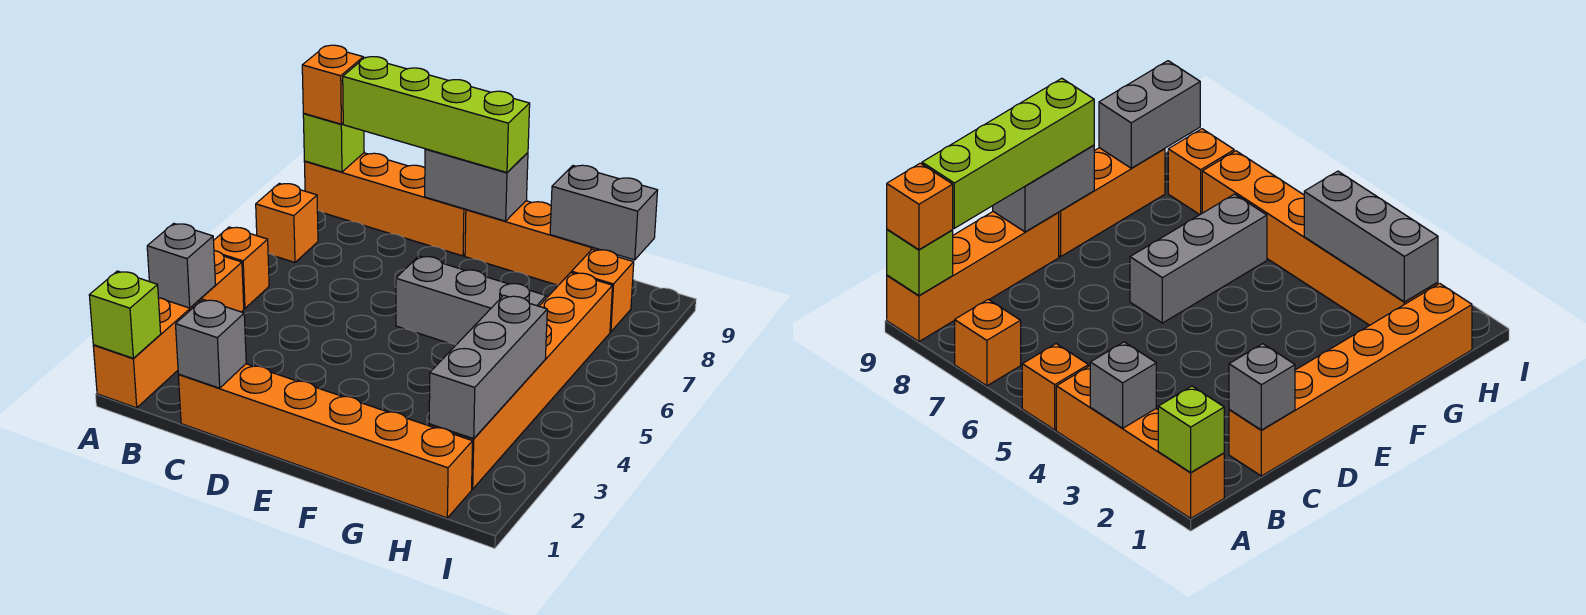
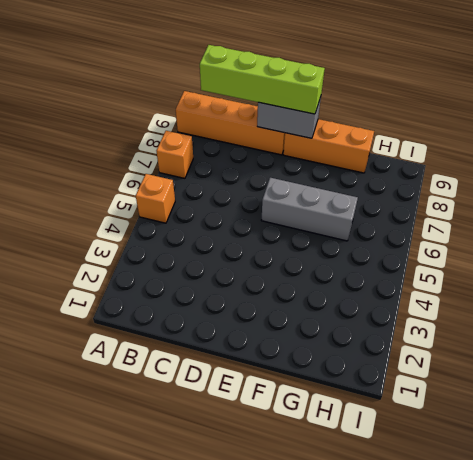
none -> orange 1x4 brick [93,251,244,408]
none -> orange 1x6 brick [178,364,473,518]
none -> orange 1x6 brick [429,272,612,489]

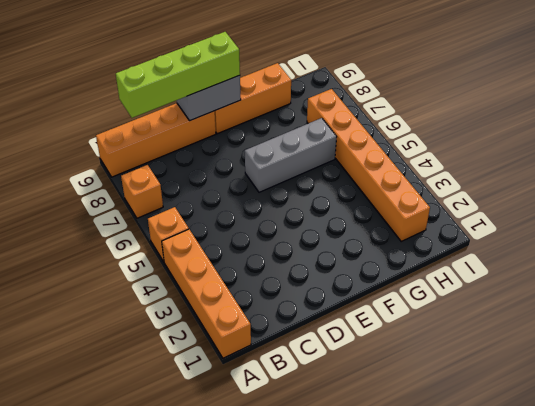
none -> orange 1x6 brick [178,364,473,518]
none -> orange 1x1 brick [572,249,634,332]
none -> lime 1x1 brick [89,271,161,358]

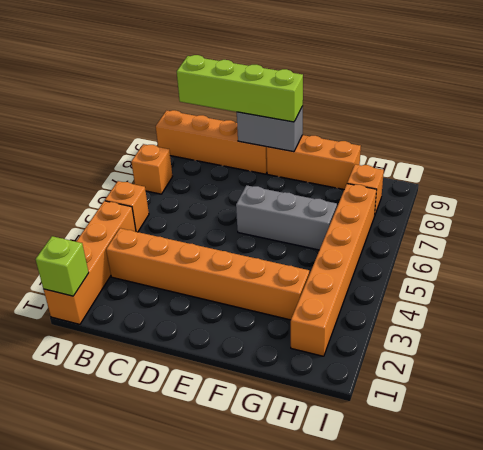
orange 1x6 brick [106,228,309,320] -> orange 1x6 brick moved to [178,364,473,518]
none -> grey 1x1 brick [147,223,216,308]
none -> lime 1x1 brick [303,114,364,172]
none -> grey 1x1 brick [176,299,246,388]

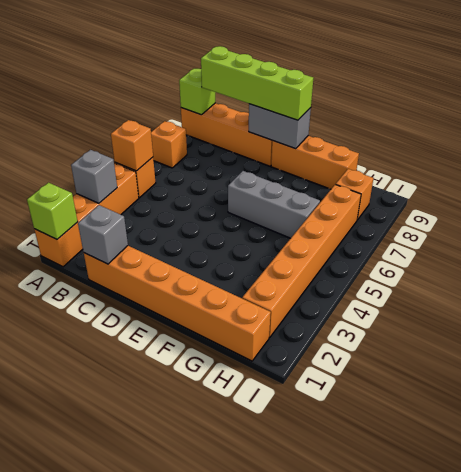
orange 1x1 brick [111,120,153,171] -> orange 1x1 brick moved to [302,45,363,124]
none -> grey 1x2 brick [550,165,658,260]
none -> grey 1x3 brick [429,295,547,439]

